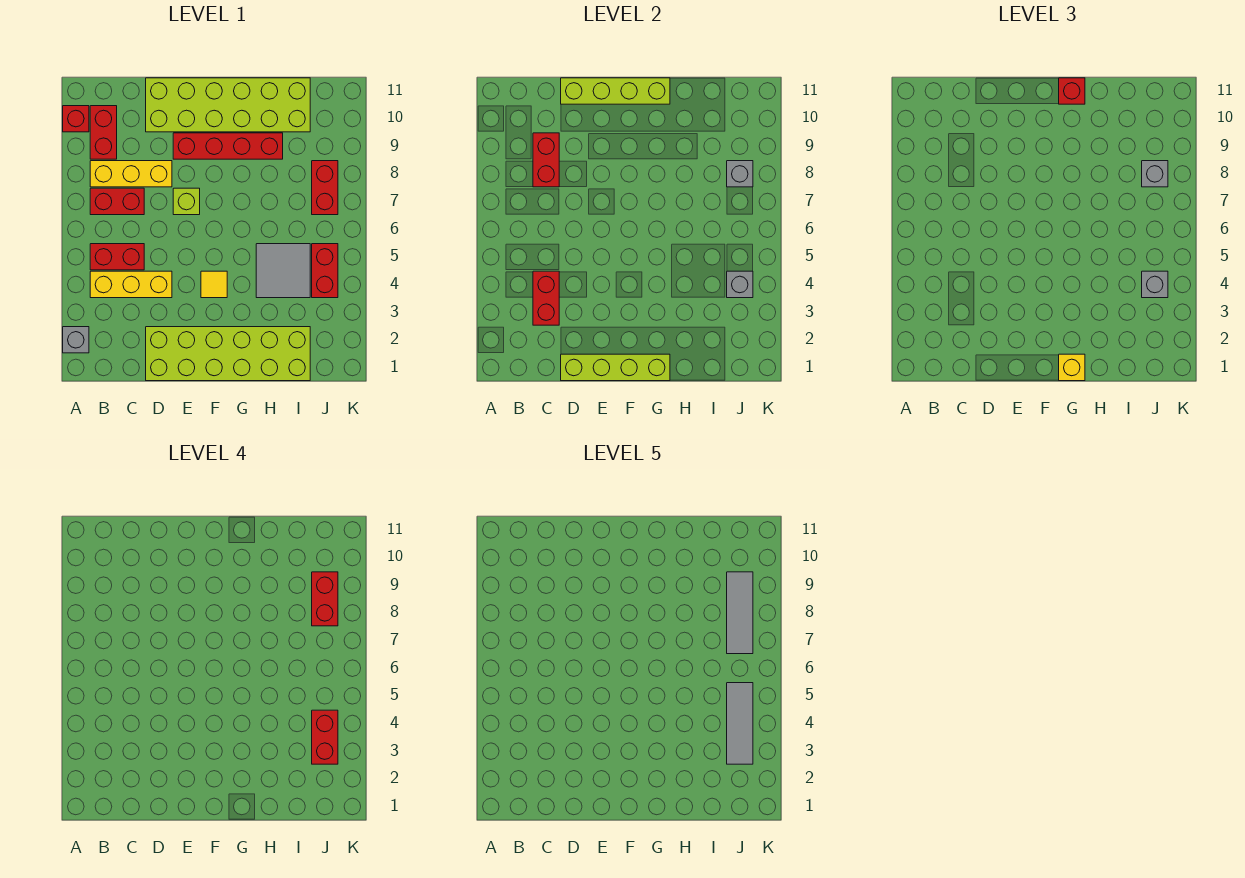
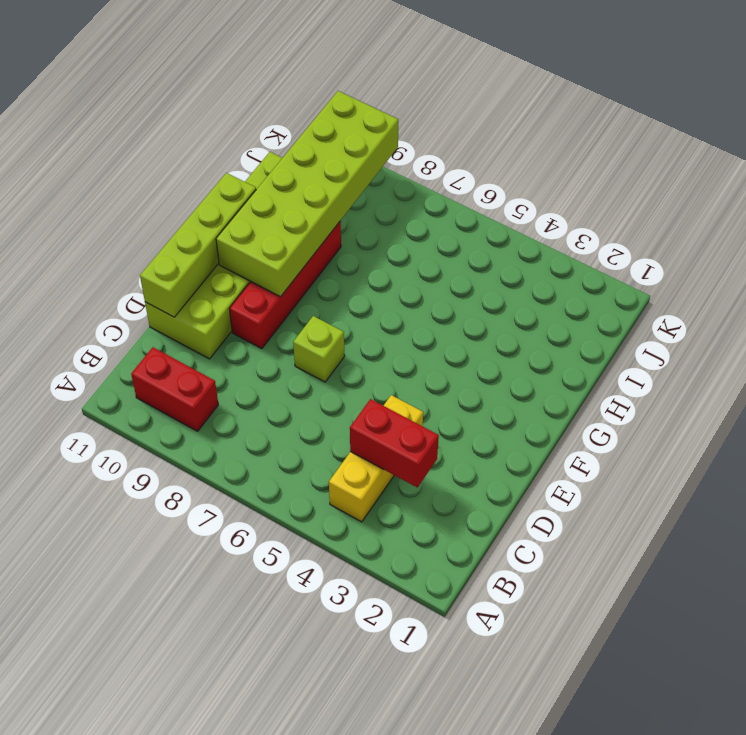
lime 2x6 brick [216,91,398,297] -> lime 2x6 brick moved to [146,327,310,381]
none -> grey 1x1 brick [63,327,89,353]
none -> red 1x1 brick [63,106,89,132]
none -> red 1x2 brick [90,244,144,270]

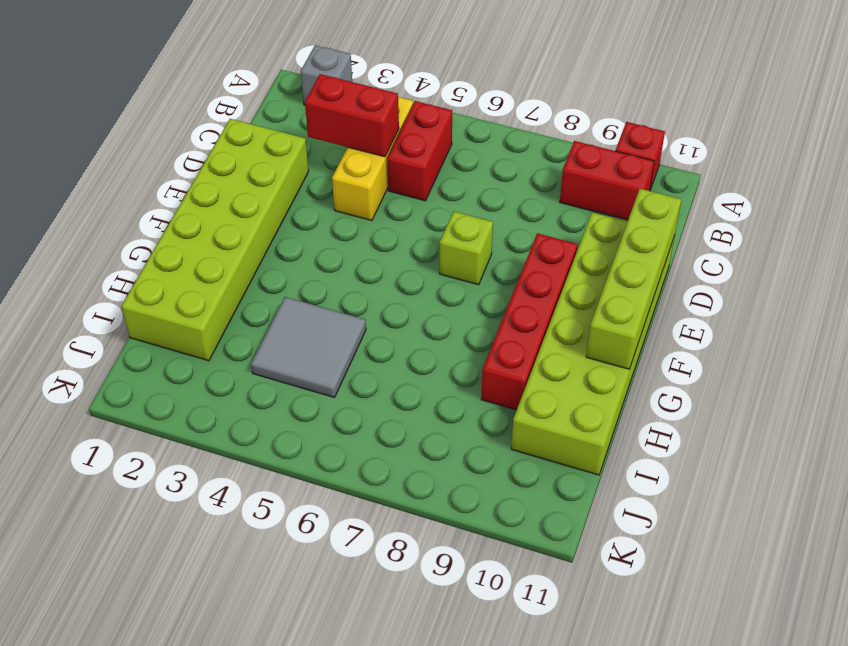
none -> red 1x2 brick [90,188,144,215]
none -> yellow 1x3 brick [90,161,172,187]
none -> yellow 1x1 tile [201,271,227,298]

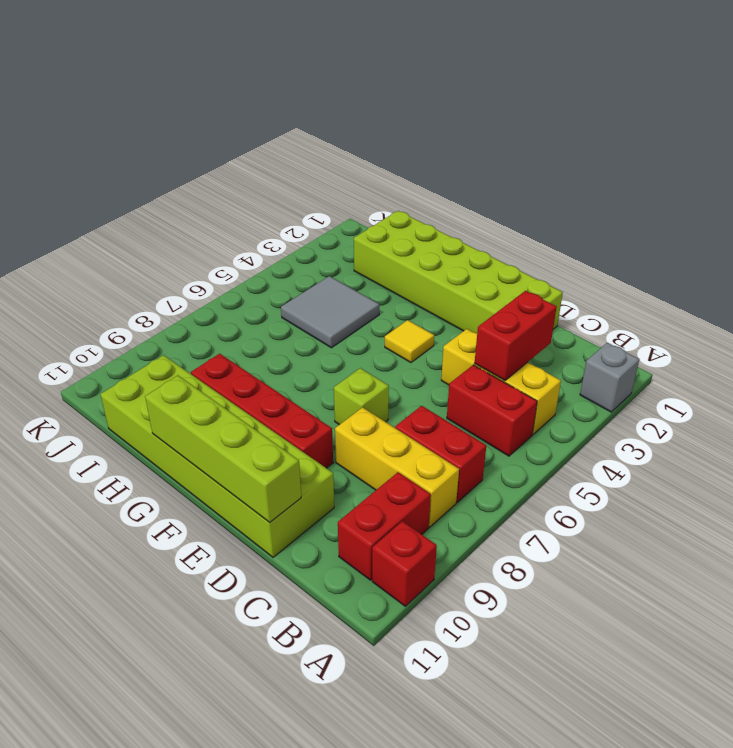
none -> red 1x2 brick [312,244,338,298]
none -> red 1x2 brick [312,161,338,215]
none -> red 1x2 brick [533,133,559,187]

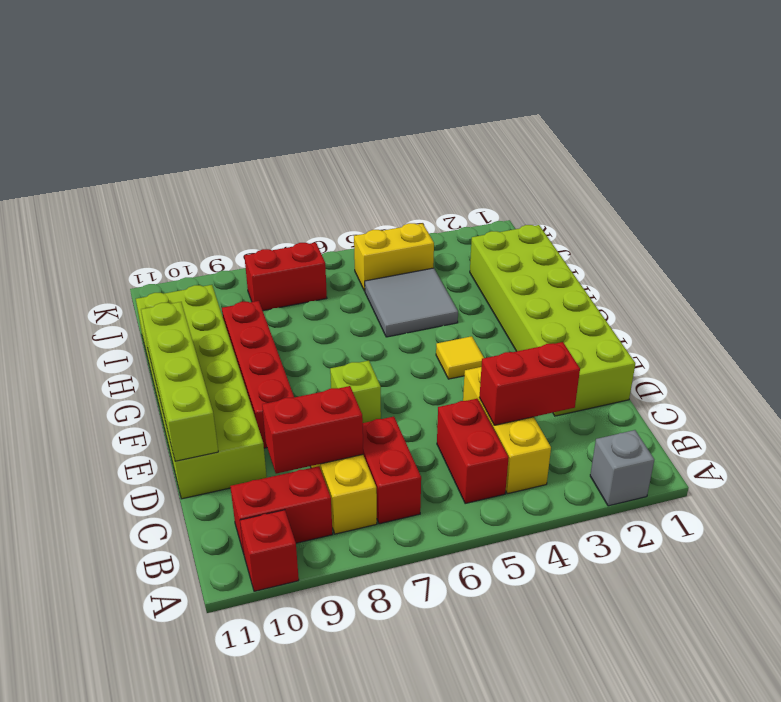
yellow 1x2 brick [354,223,434,291] -> red 1x2 brick [312,244,338,298]
none -> lime 1x4 brick [561,354,670,381]
none -> grey 1x1 brick [727,271,753,298]
none -> grey 1x1 brick [727,161,753,187]

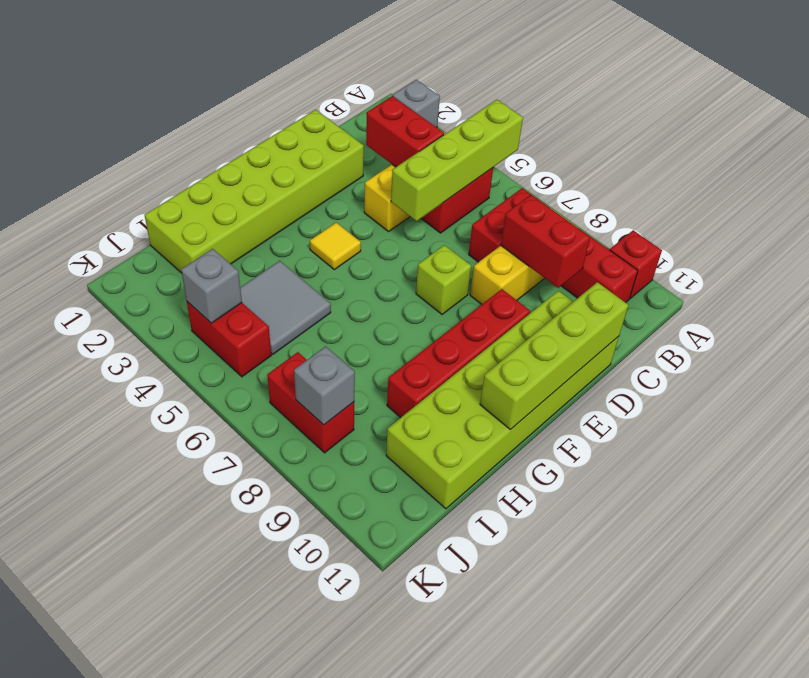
lime 1x4 brick [391,100,523,221] -> lime 1x4 brick moved to [561,354,670,381]
none -> yellow 1x1 brick [1059,354,1085,381]
none -> red 1x1 brick [1059,78,1085,104]
none -> grey 1x1 brick [1142,271,1168,298]

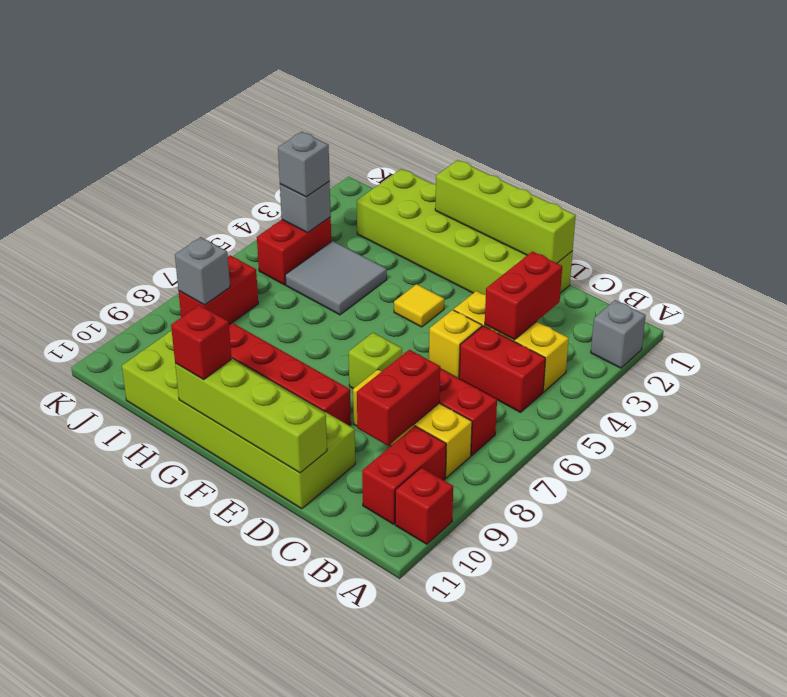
yellow 1x1 brick [429,310,482,378] -> yellow 1x1 brick moved to [1059,354,1085,381]
none -> grey 1x1 brick [1142,161,1168,187]
none -> red 1x2 brick [312,710,338,764]
none -> red 1x2 brick [312,572,338,626]

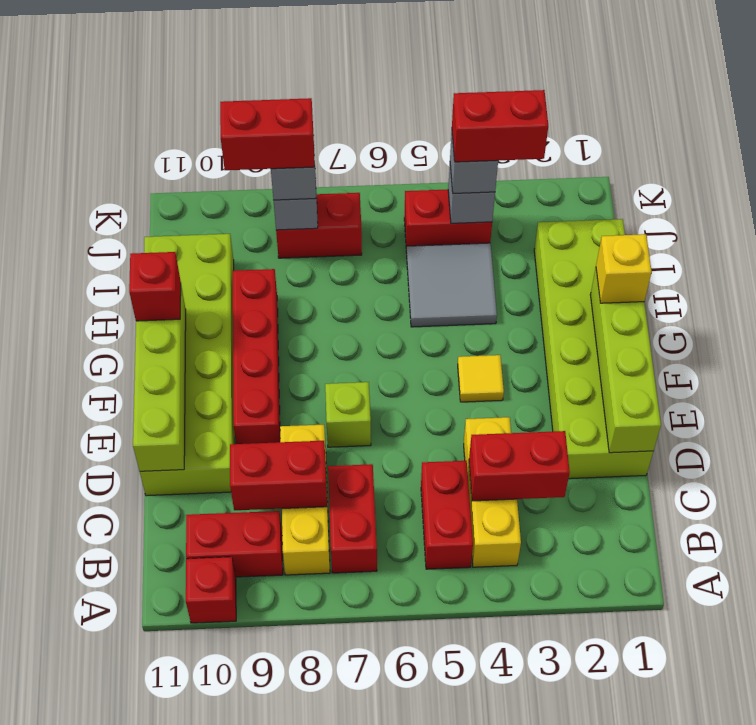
none -> grey 1x1 brick [63,327,89,353]
none -> grey 1x3 tile [727,683,753,764]
none -> grey 1x3 tile [727,572,753,654]

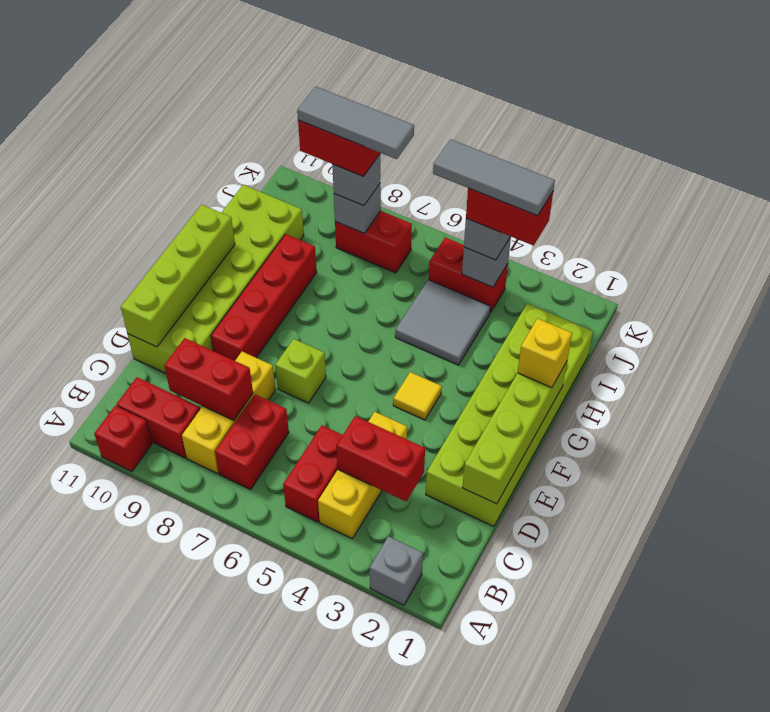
none -> red 1x1 brick [1059,78,1085,104]

